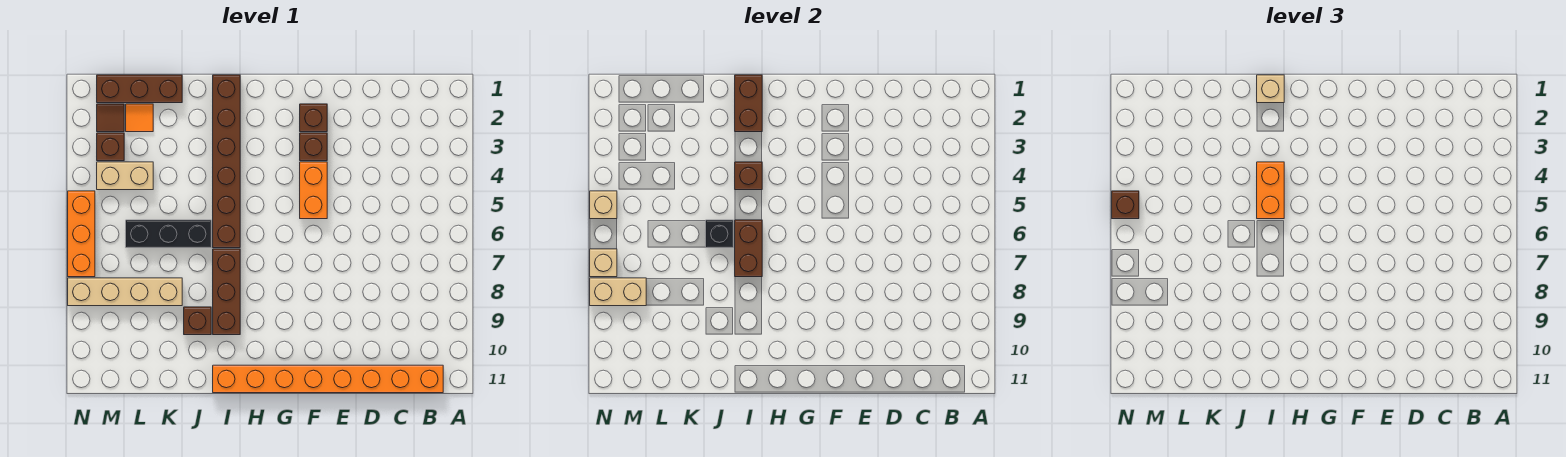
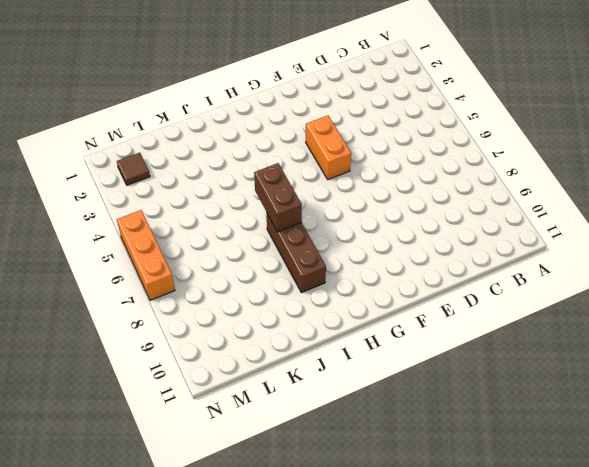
none -> orange 1x8 brick [213,365,443,393]
none -> brown 1x1 brick [300,104,327,132]
none -> brown 1x1 brick [300,133,327,161]

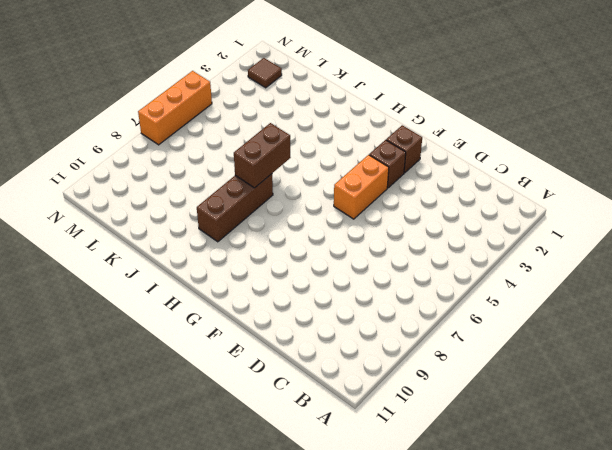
none -> orange 1x8 brick [213,365,443,393]
none -> brown 1x6 brick [213,75,240,248]
none -> black 1x3 brick [126,220,211,248]

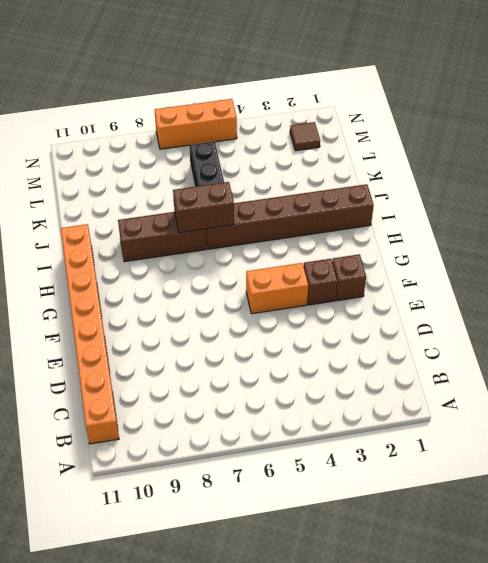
none -> brown 1x1 brick [184,307,211,335]
none -> brown 1x3 brick [97,75,182,103]
none -> tan 1x4 brick [68,278,182,306]

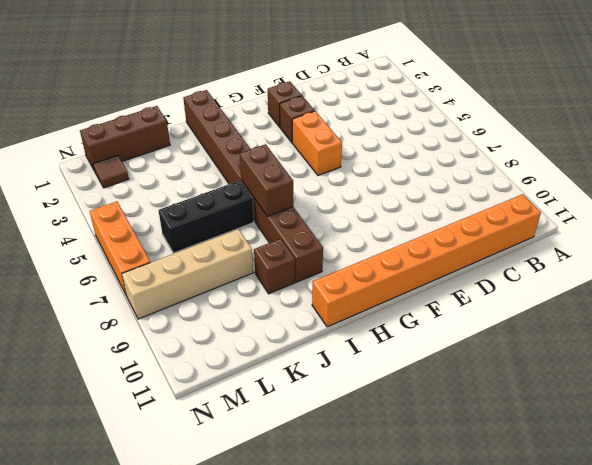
none -> orange 1x1 tile [126,104,153,132]
none -> tan 1x2 brick [97,162,153,190]
none -> brown 1x1 brick [97,133,124,161]

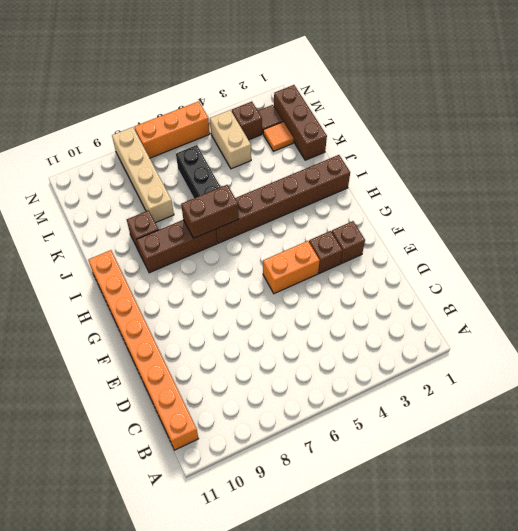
none -> brown 1x2 brick [735,75,762,132]
none -> brown 1x1 brick [735,162,762,190]
none -> black 1x1 brick [706,220,733,248]

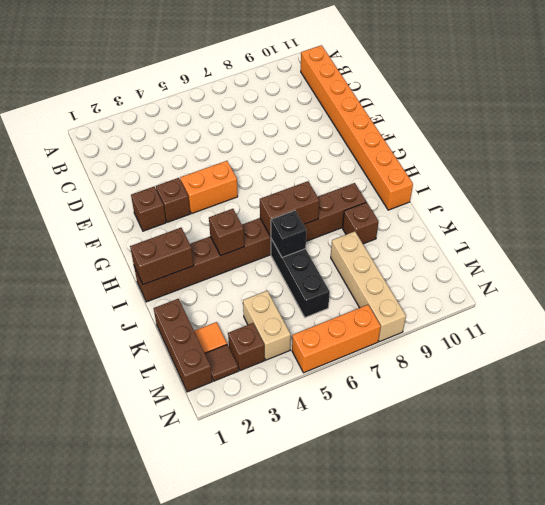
none -> tan 1x2 brick [590,278,646,306]
none -> tan 1x1 brick [590,191,617,219]
none -> tan 1x1 brick [590,249,617,277]

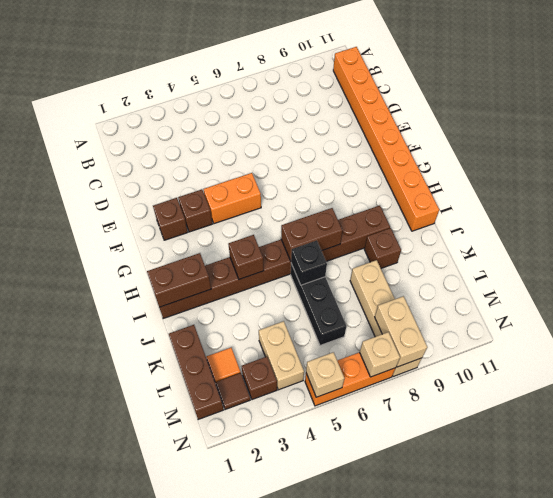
none -> tan 1x1 brick [1257,75,1284,103]
none -> orange 1x2 brick [1257,162,1284,219]
none -> brown 1x1 brick [1112,191,1139,219]

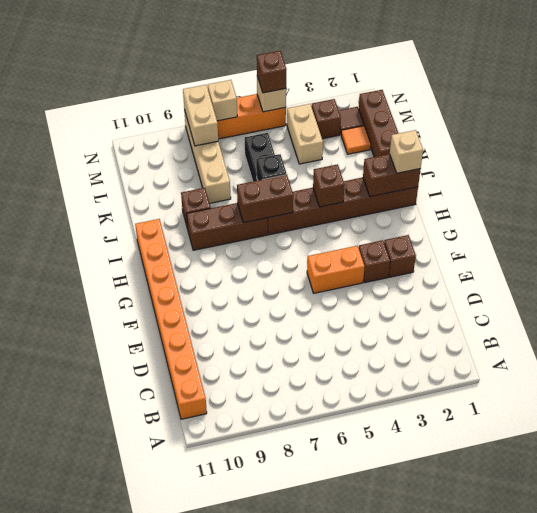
none -> orange 1x2 brick [1257,162,1284,219]

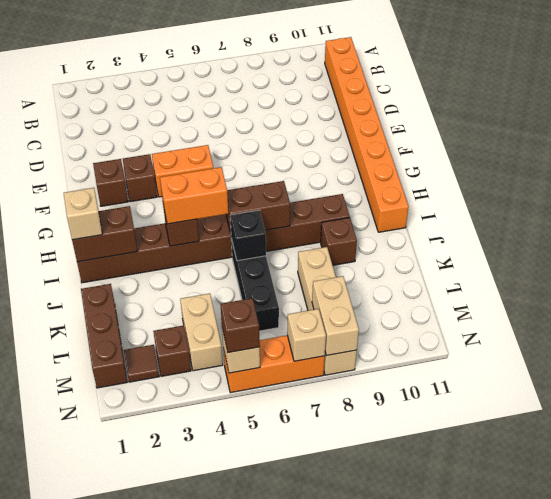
none -> orange 1x1 tile [126,104,153,132]

